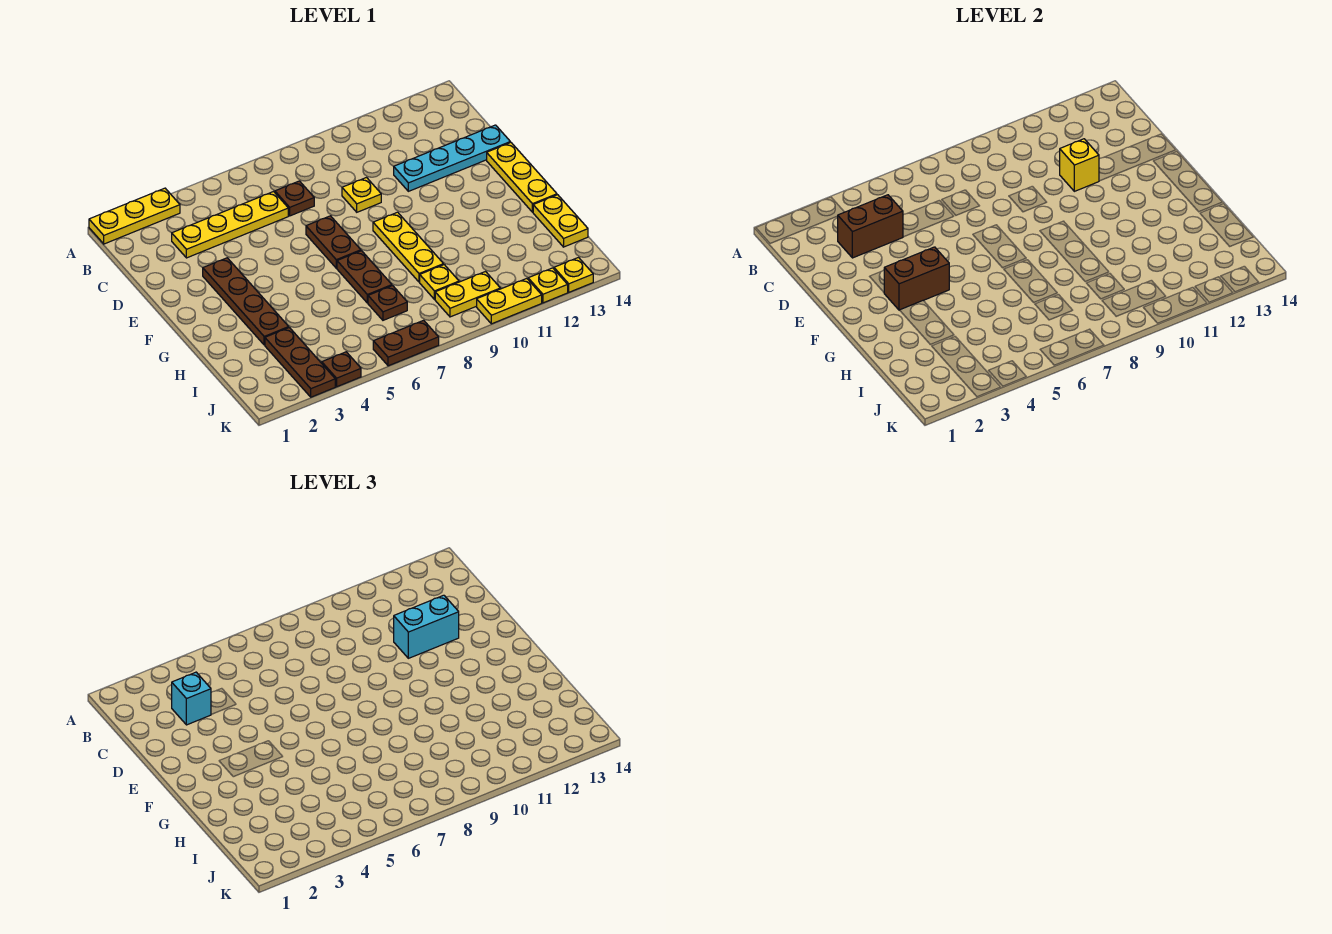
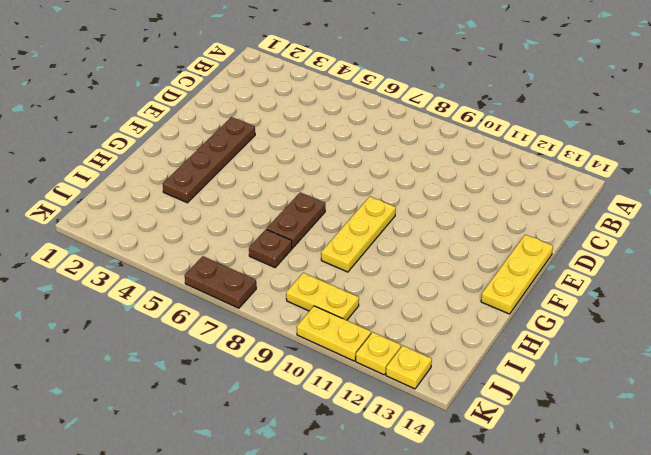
none -> yellow 1x3 plate [89,188,180,244]
none -> yellow 1x4 plate [172,192,288,258]
none -> brown 1x1 plate [275,181,314,216]

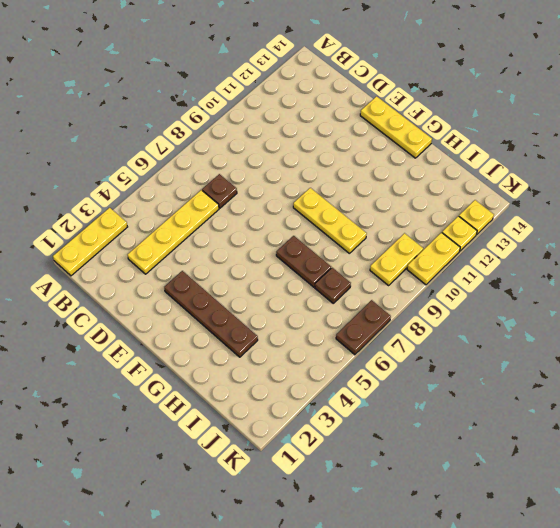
none -> yellow 1x1 plate [342,178,381,212]
none -> cyan 1x4 plate [394,125,510,191]
none -> brown 1x2 plate [306,216,361,268]

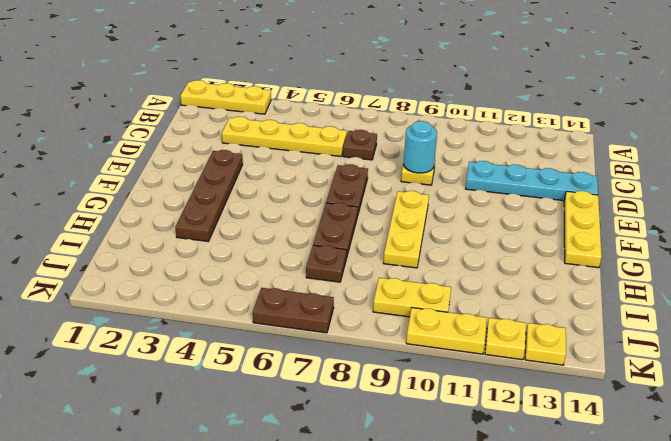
cyan 1x1 round brick [404,121,437,173] -> none
none -> yellow 1x2 plate [533,195,588,247]
none -> brown 1x3 plate [265,328,335,397]
none -> yellow 1x1 plate [420,265,459,300]

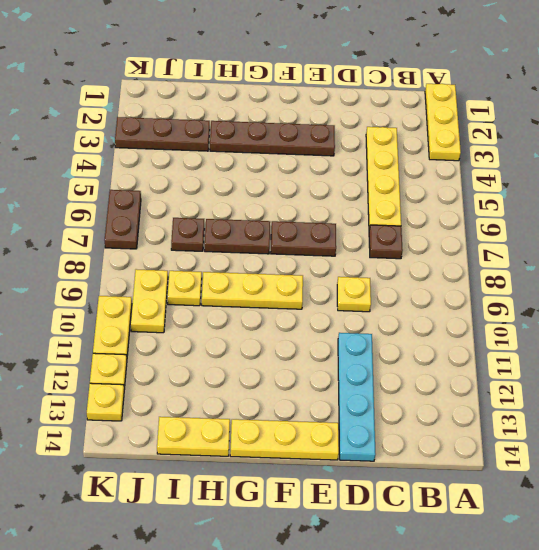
none -> brown 1x1 plate [322,352,361,387]
none -> brown 1x2 brick [838,195,903,258]
none -> yellow 1x1 brick [1060,139,1099,191]

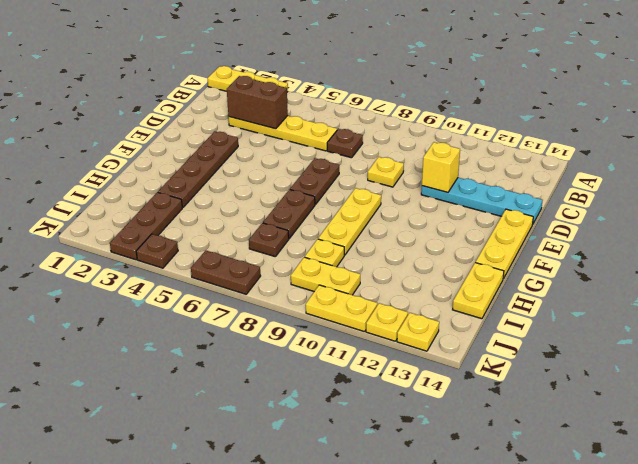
none -> brown 1x2 brick [884,247,949,310]
none -> cyan 1x1 brick [172,672,211,725]
none -> cyan 1x2 brick [394,595,459,658]

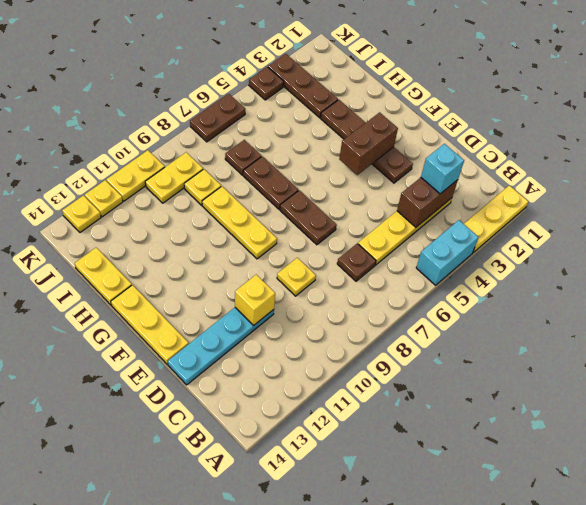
cyan 1x2 brick [416,220,479,285] -> cyan 1x2 brick moved to [394,595,459,658]

